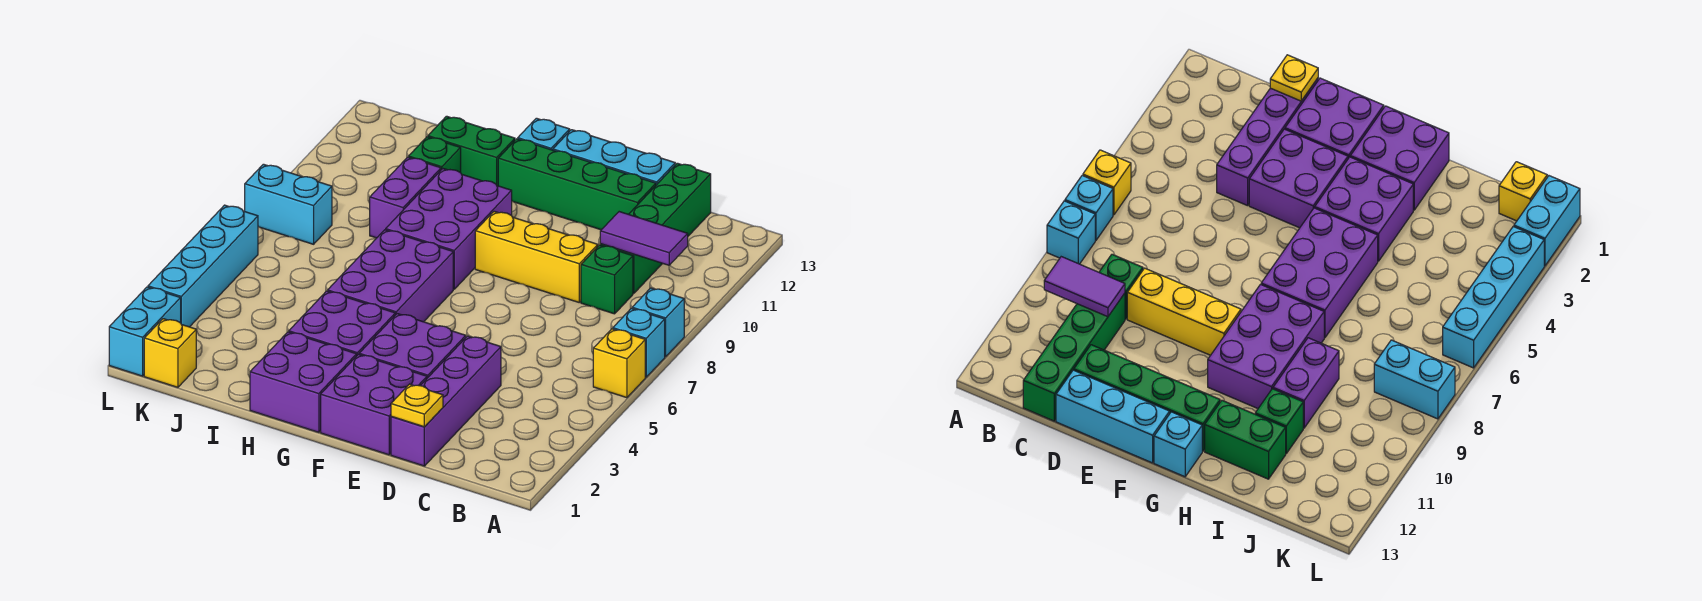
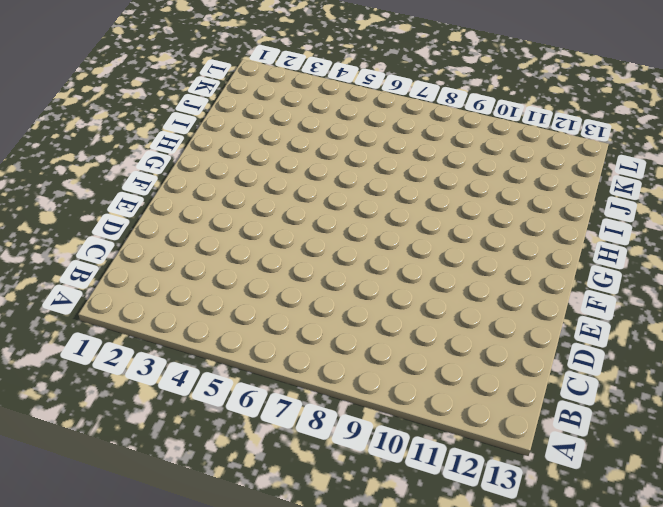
none -> yellow 1x1 brick [593,329,645,398]
none -> cyan 1x1 brick [613,308,665,377]
none -> cyan 1x1 brick [632,288,684,357]

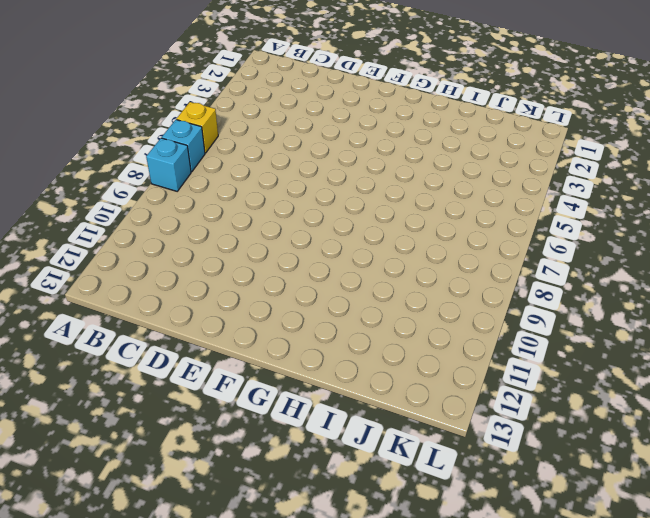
none -> green 1x1 brick [581,245,633,314]
none -> green 1x4 brick [600,163,711,293]
none -> purple 1x4 brick [391,336,501,466]

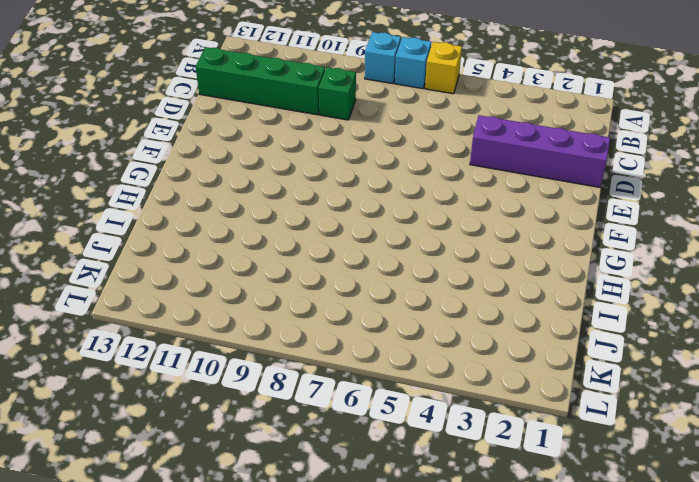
none -> yellow 1x3 brick [475,211,598,302]
none -> green 1x4 brick [498,139,656,230]
none -> cyan 1x3 brick [553,130,675,185]

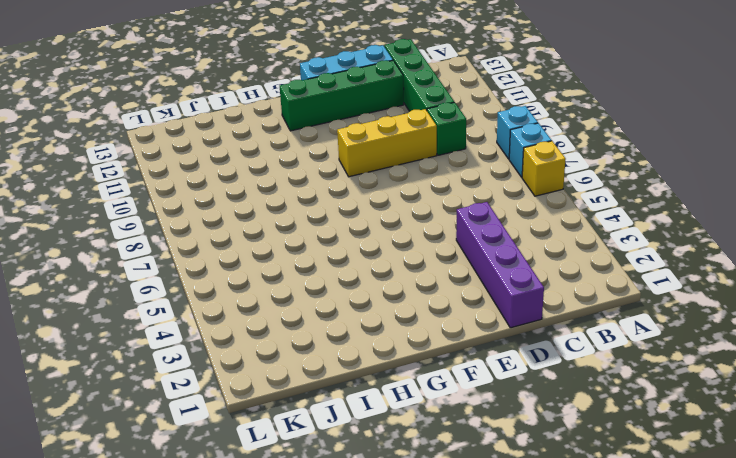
none -> purple 2x2 brick [321,354,427,455]
none -> purple 2x2 brick [359,314,466,378]
none -> purple 2x2 brick [250,332,357,432]

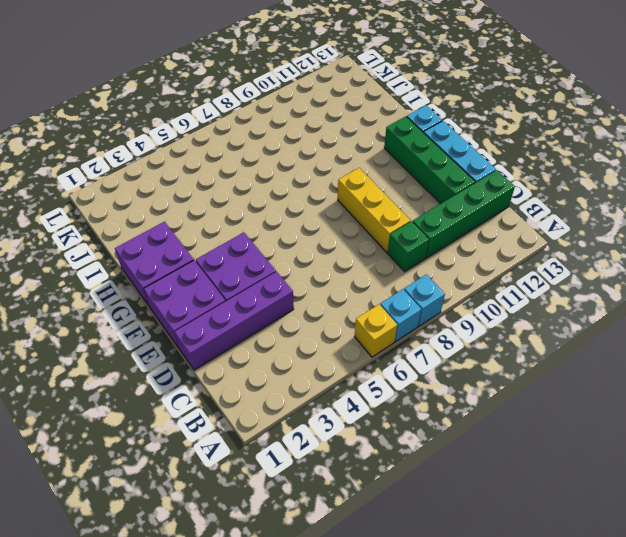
none -> purple 2x2 brick [289,291,395,355]
none -> purple 2x3 brick [328,230,453,322]
none -> purple 2x3 brick [386,169,512,289]

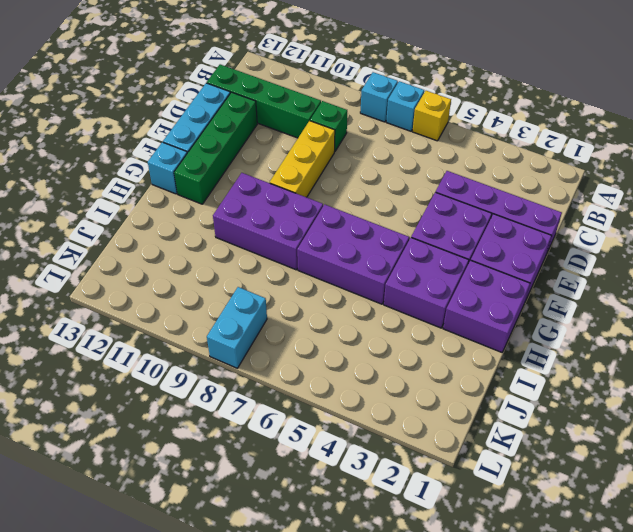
none -> green 1x2 brick [428,116,515,186]
none -> purple 1x2 brick [370,157,441,238]
none -> green 1x1 brick [409,137,461,173]

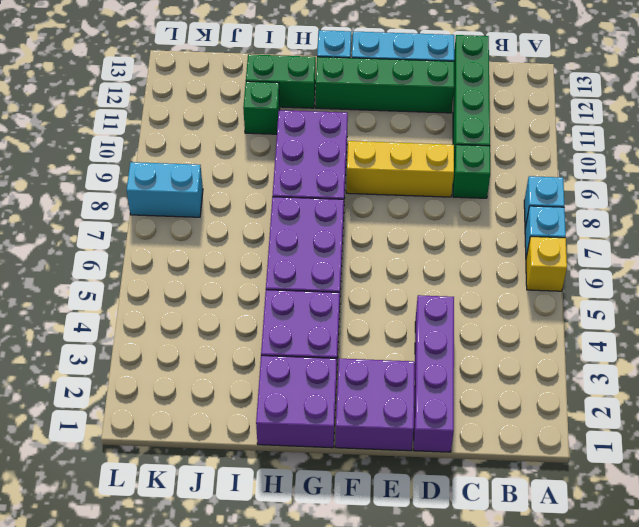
none -> purple 2x2 brick [359,314,466,378]
none -> purple 1x2 brick [370,157,441,238]
none -> yellow 1x1 brick [144,319,196,387]

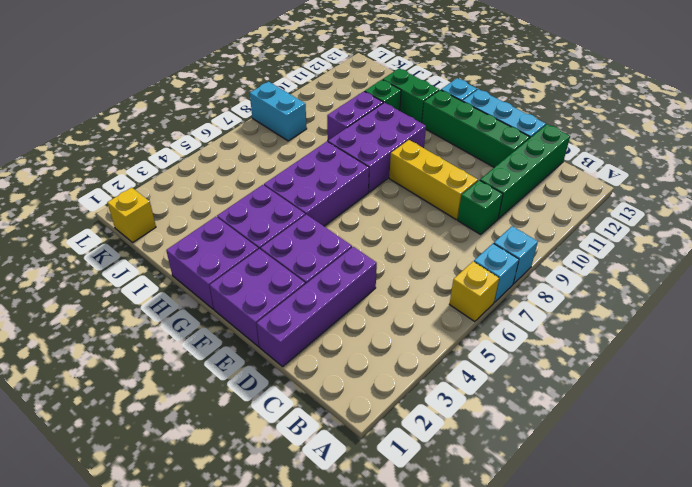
none -> cyan 1x2 brick [109,287,181,376]
none -> cyan 1x4 brick [148,205,258,327]
none -> purple 1x2 tile [600,212,688,265]

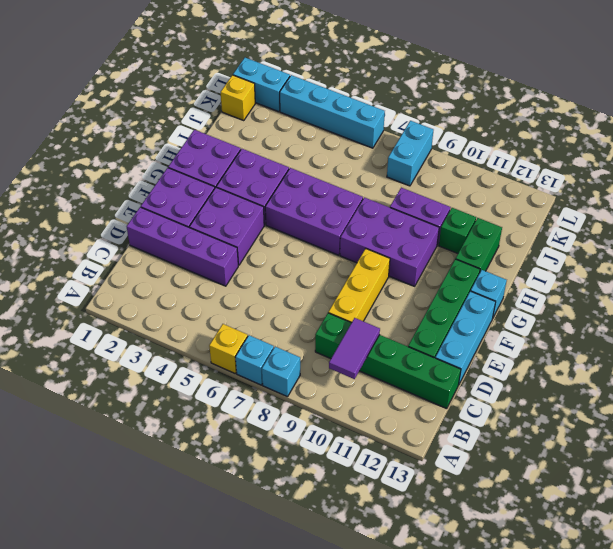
none -> yellow 1x1 plate [391,384,443,427]

